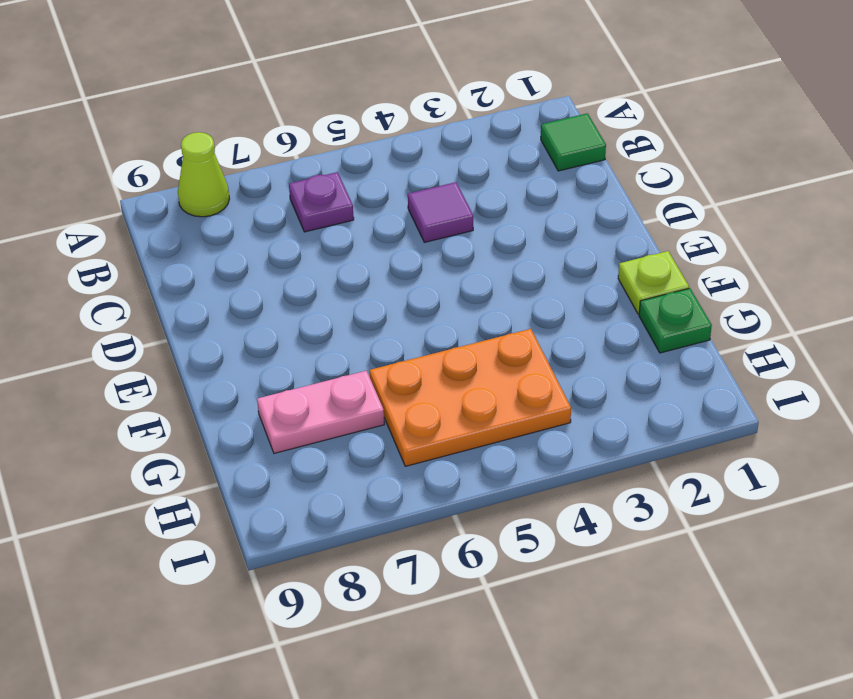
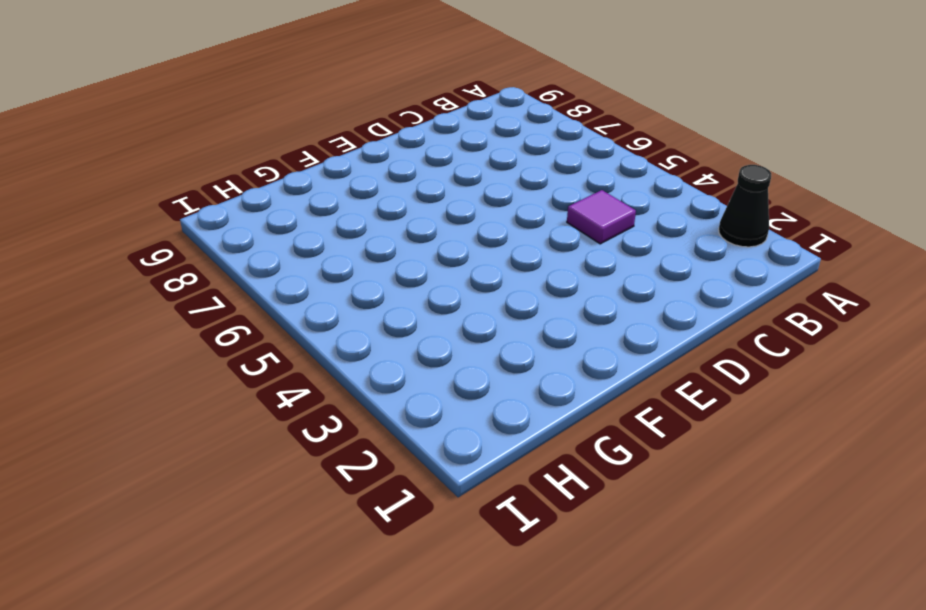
black 1x1 cone [719,165,771,247] -> none
none -> lime 1x1 cone [178,132,229,217]
none -> green 1x1 tile [541,113,606,171]

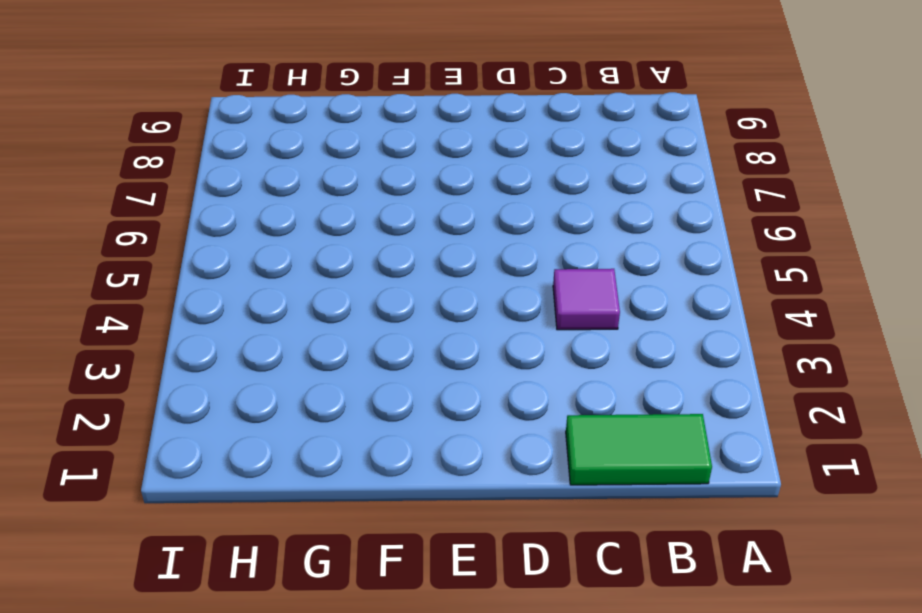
green 1x2 tile [566,414,712,485] -> green 1x1 tile [541,113,606,171]
none -> lime 1x1 cone [178,132,229,217]
none -> purple 1x1 plate [289,172,354,232]

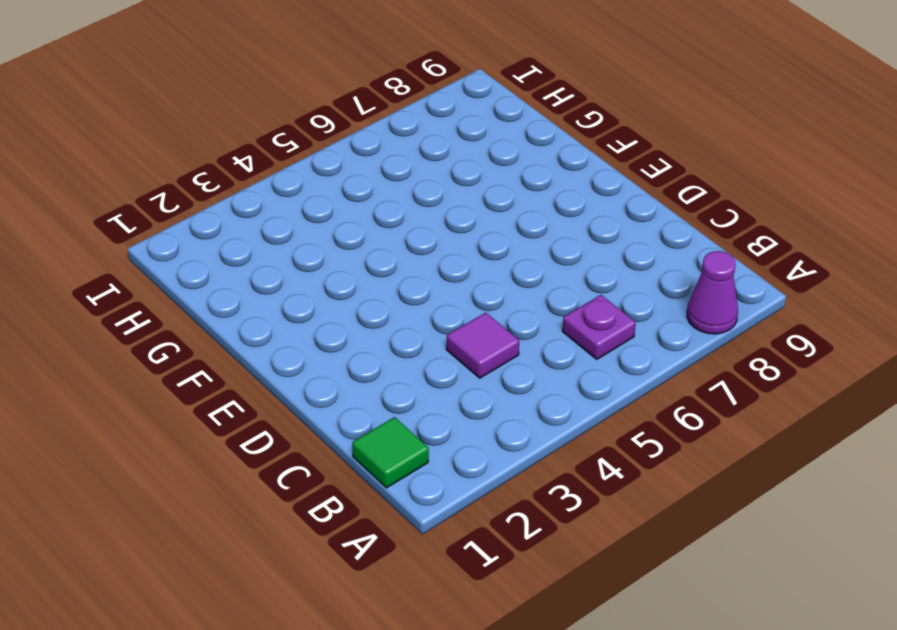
purple 1x1 cone [687,251,738,334] -> lime 1x1 cone [178,132,229,217]
none -> lime 1x1 plate [618,251,689,314]
none -> green 1x1 plate [639,288,712,353]

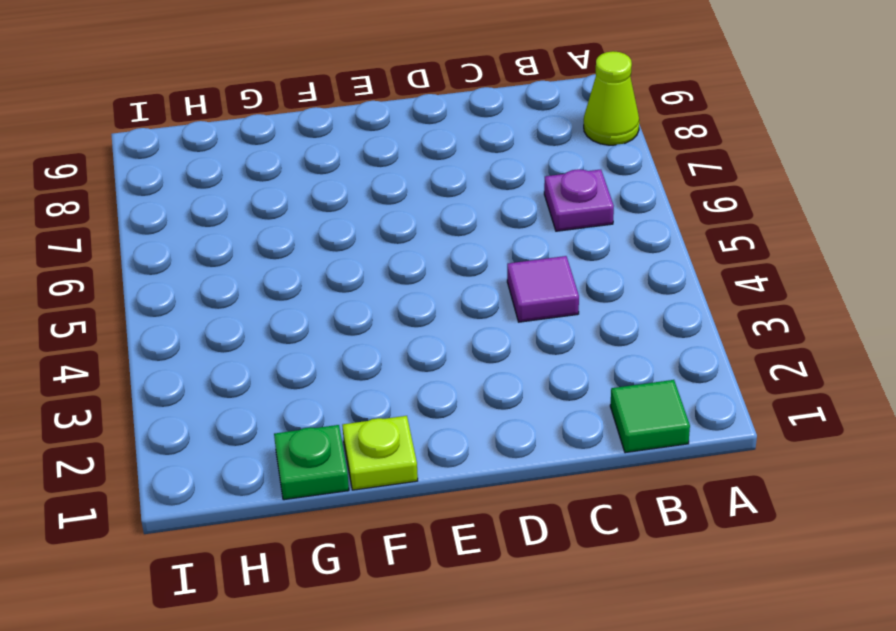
none -> orange 2x3 plate [370,329,571,466]
none -> pink 1x2 plate [257,371,384,453]

